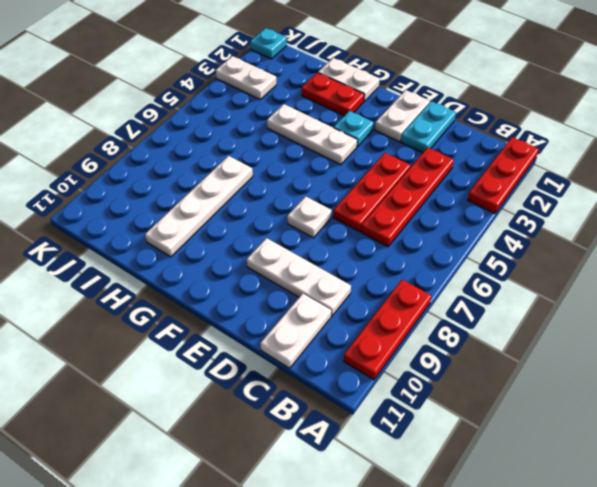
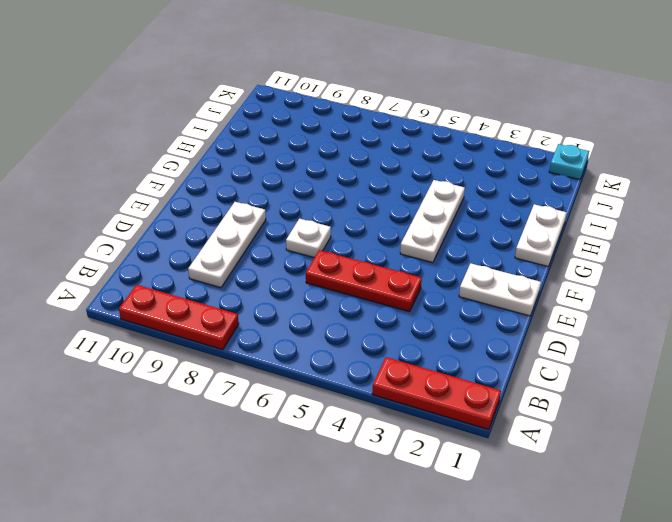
none -> red 1x4 plate [361,148,454,247]
none -> white 1x2 plate [260,294,331,368]
none -> cyan 1x2 plate [401,101,456,153]

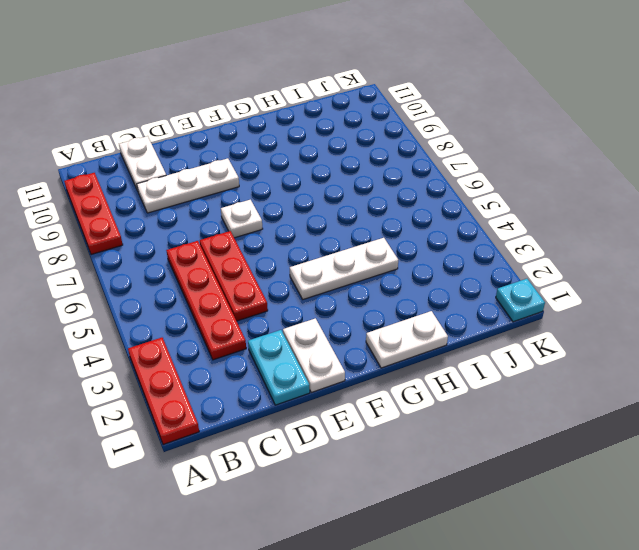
none -> cyan 1x1 plate [334,111,374,147]
none -> red 1x2 plate [302,73,364,116]
none -> white 1x4 plate [145,156,253,257]

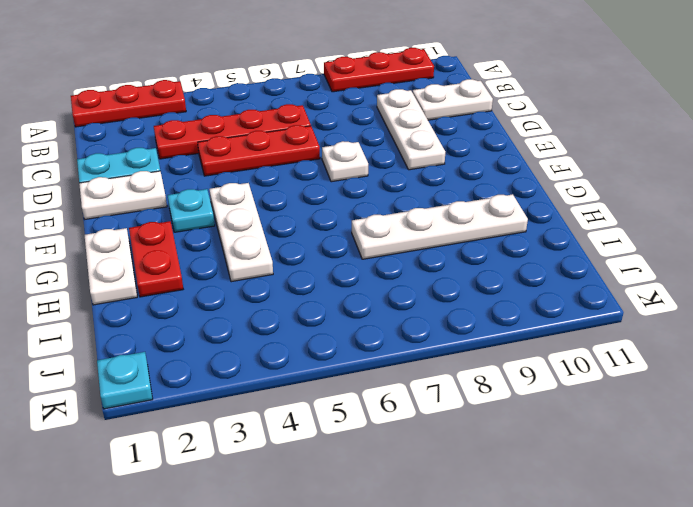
none -> white 1x2 plate [216,56,277,99]

